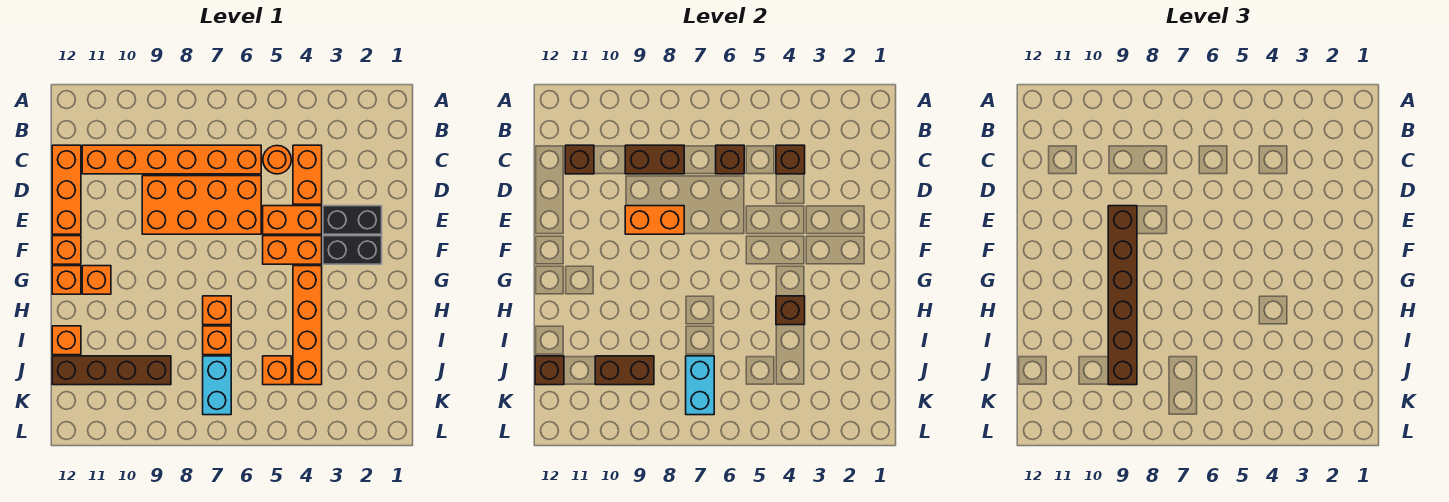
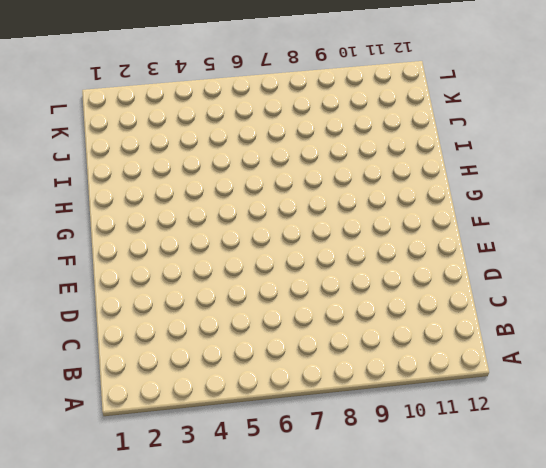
none -> orange 1x2 brick [293,145,322,204]
none -> orange 1x1 round brick [263,146,291,174]
none -> orange 1x6 brick [82,145,261,174]

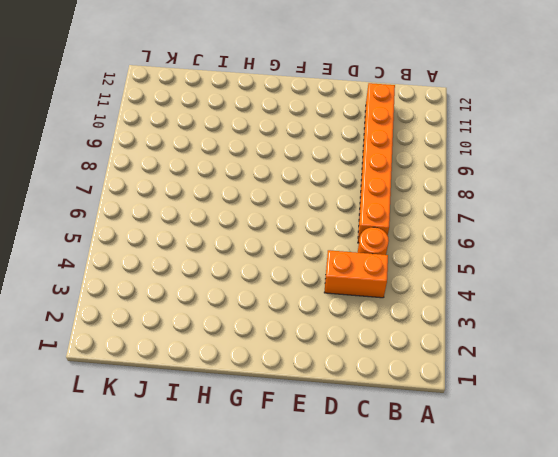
none -> orange 1x3 brick [52,145,81,234]
none -> orange 2x4 brick [142,176,261,234]
none -> black 1x2 brick [323,206,382,234]

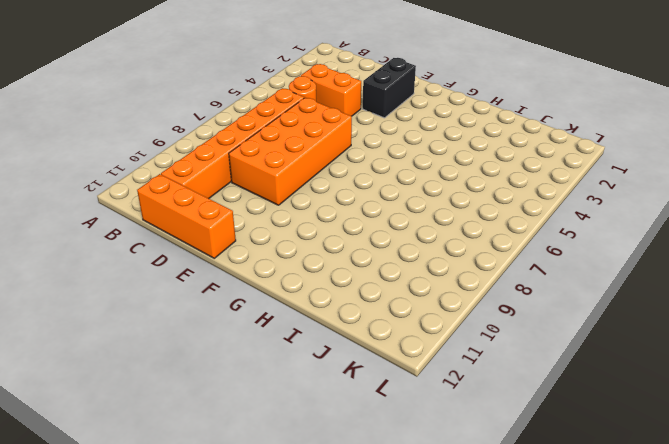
none -> orange 1x2 brick [263,206,322,234]
none -> black 1x2 brick [323,236,382,264]
none -> orange 1x2 brick [263,236,322,264]

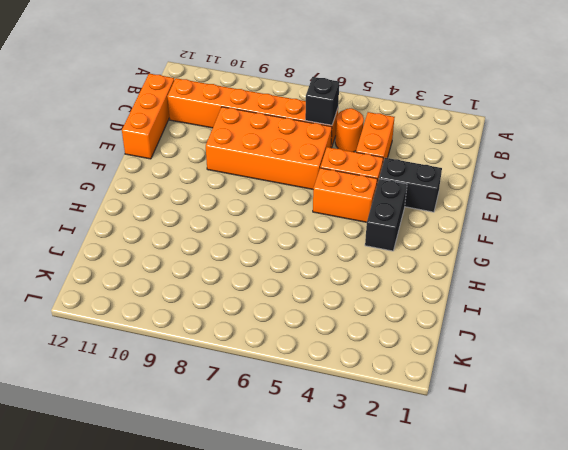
black 1x1 brick [305,77,339,125] -> brown 1x1 brick [716,145,744,174]
black 1x2 brick [365,179,407,251] -> black 1x2 brick turned to [323,236,382,264]
none -> orange 1x1 brick [52,236,81,264]
none -> orange 1x4 brick [293,266,322,385]
none -> orange 1x1 brick [82,266,111,294]

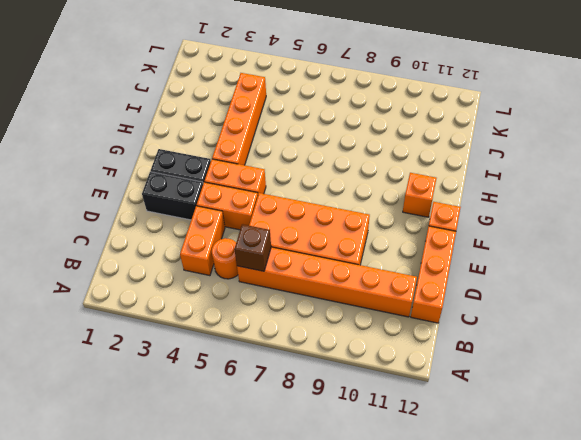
none -> orange 1x1 brick [52,266,81,294]
none -> orange 1x1 brick [203,296,231,325]
none -> orange 1x1 brick [203,326,231,355]

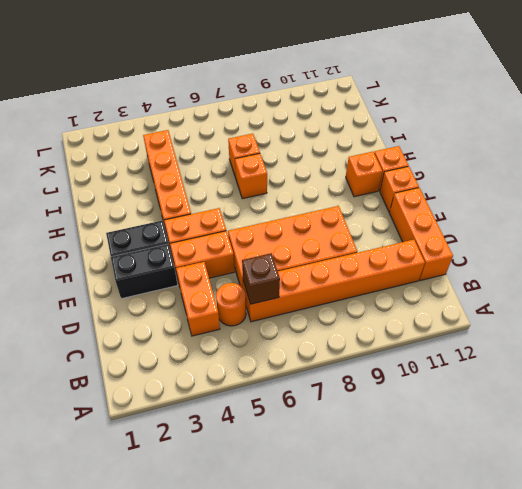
none -> orange 1x1 brick [52,326,81,355]
none -> orange 1x1 brick [263,356,291,385]
none -> cyan 1x2 brick [203,356,231,415]

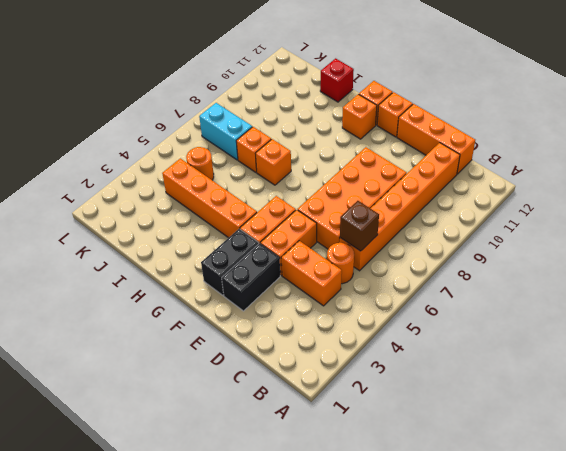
red 1x1 brick [320,58,354,102] -> orange 1x1 brick [52,326,81,355]
orange 1x1 round brick [186,147,214,180] -> orange 1x1 brick [263,356,291,385]
none -> brown 1x4 brick [52,356,171,385]
none -> brown 1x1 brick [776,145,805,174]
none -> brown 1x2 brick [625,145,684,174]

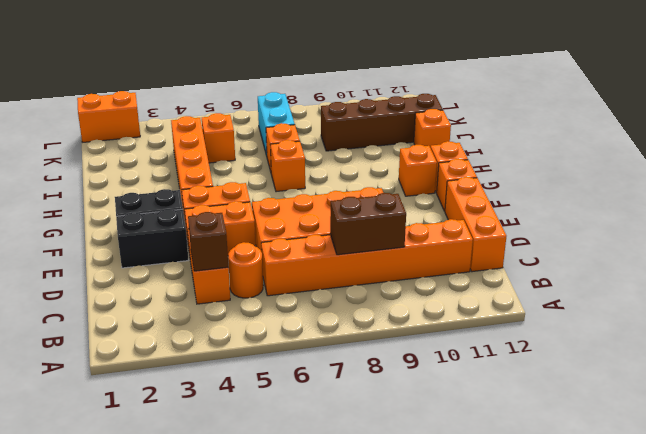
orange 1x2 brick [77,91,140,142] -> orange 1x2 brick moved to [625,206,684,234]
none -> brown 1x1 brick [716,145,744,174]
none -> brown 1x1 brick [565,145,594,174]
none -> brown 1x1 brick [776,296,805,325]

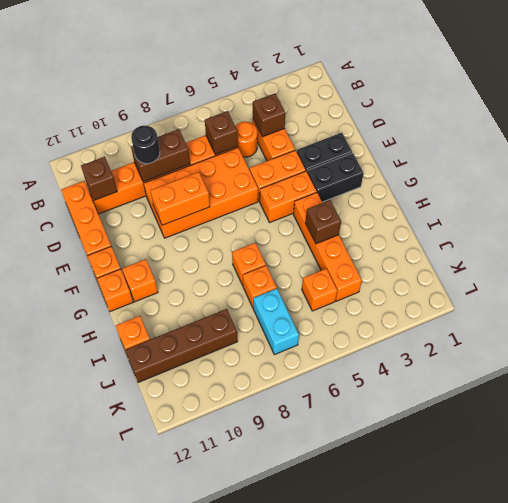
black 1x1 round brick [131,125,160,164] -> none
none -> cyan 1x2 brick [686,356,714,415]
none -> brown 1x2 brick [595,356,654,385]
none -> brown 1x1 brick [535,356,564,385]

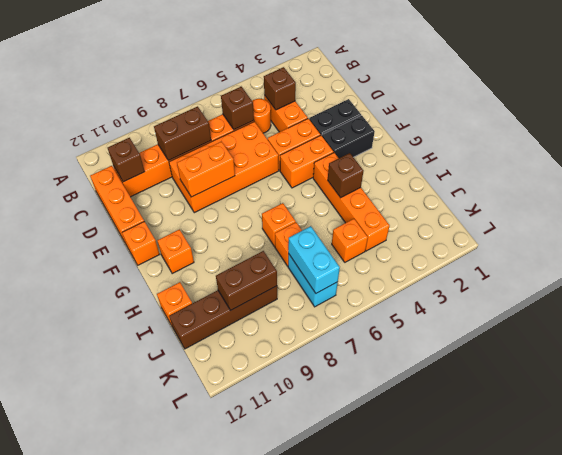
none -> orange 1x1 brick [52,266,81,294]
none -> brown 1x1 brick [535,356,564,385]
none -> brown 1x6 brick [1108,206,1137,385]

